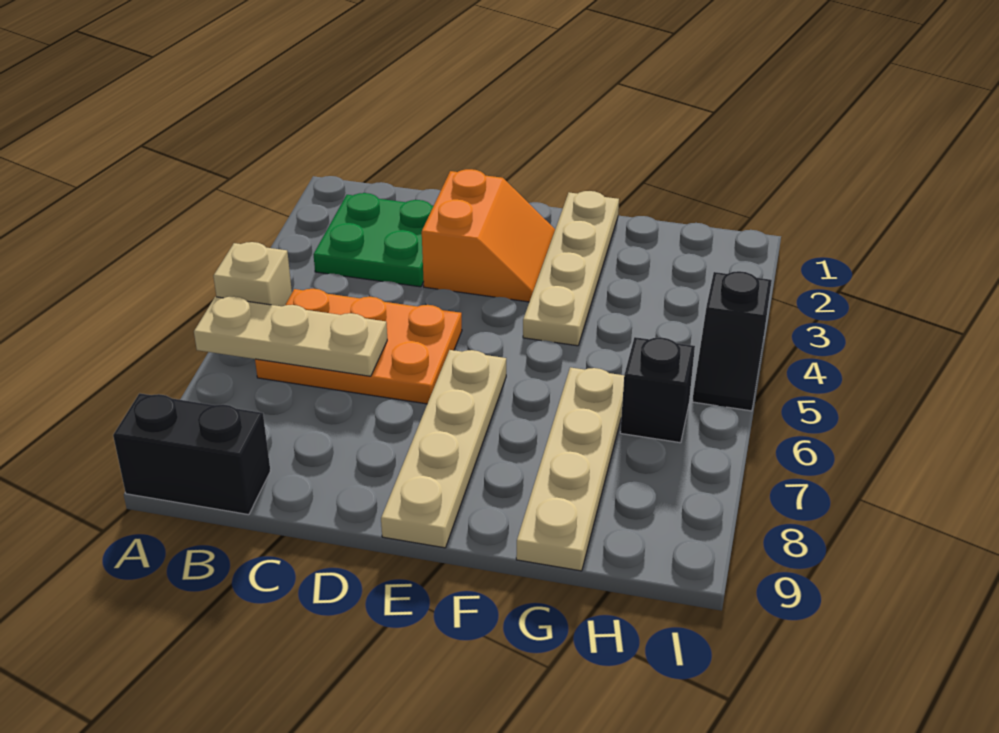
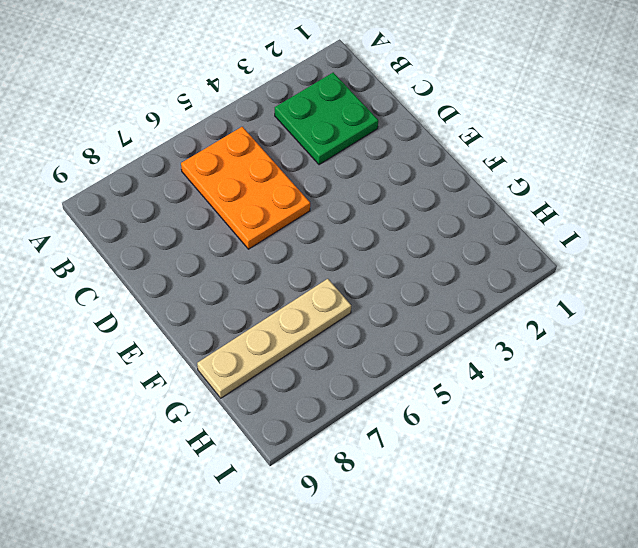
none -> tan 1x1 brick [213,242,292,306]
none -> black 1x2 brick [113,393,270,515]

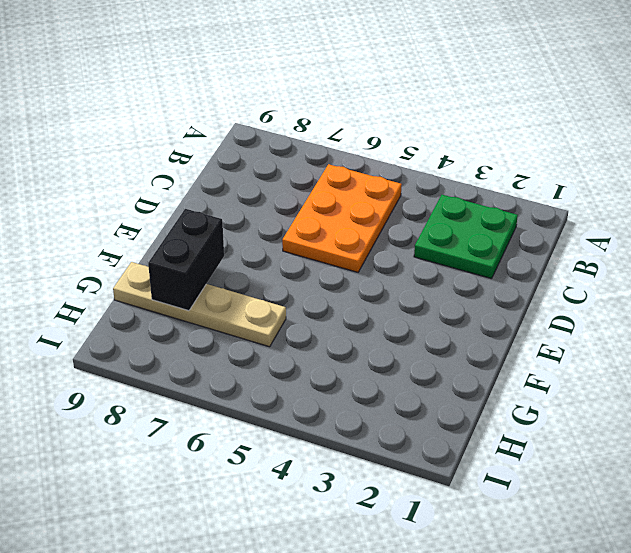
black 1x2 brick [148,209,224,311] -> black 1x2 brick moved to [113,393,270,515]
none -> tan 1x1 brick [213,242,292,306]
none -> orange 2x2 slope [422,169,555,302]

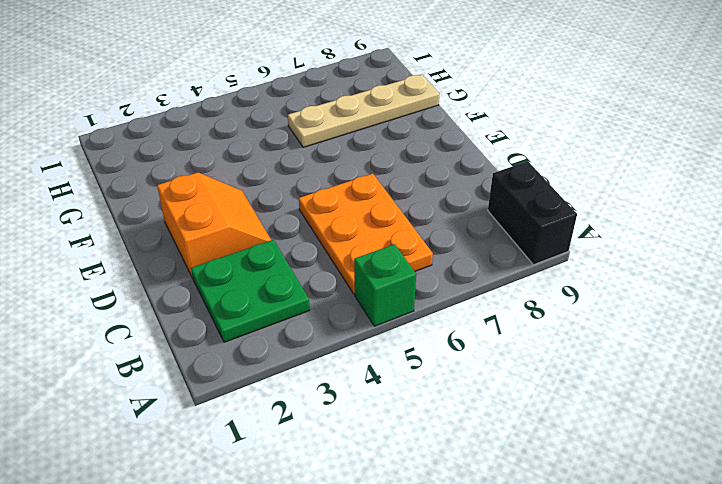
green 1x1 brick [354,244,416,326] -> tan 1x1 brick [213,242,292,306]
orange 2x2 slope [157,173,271,278] -> orange 2x2 slope turned to [422,169,555,302]
none -> tan 1x4 plate [381,350,506,548]
none -> tan 1x4 plate [523,191,619,346]

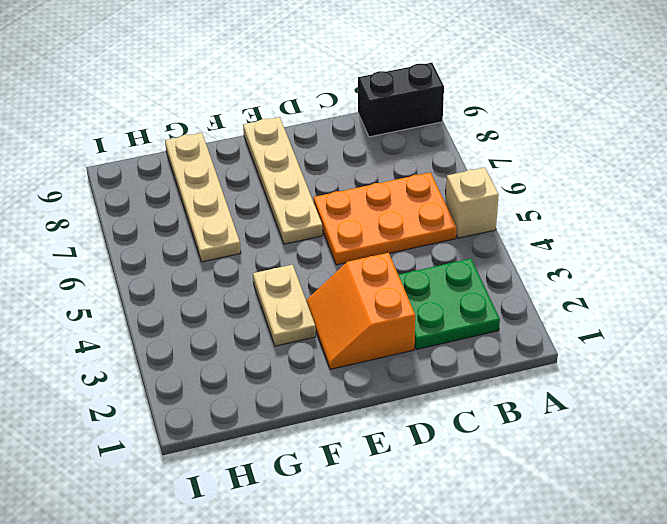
tan 1x2 plate [253,265,316,346] -> tan 1x4 plate [523,191,619,346]
none -> black 1x1 brick [620,337,695,443]
none -> black 1x2 slope [692,271,772,411]

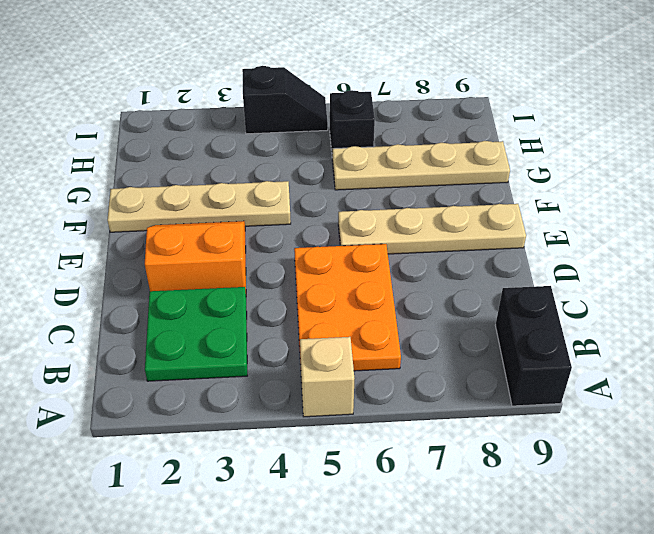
none -> tan 1x3 plate [194,296,387,376]

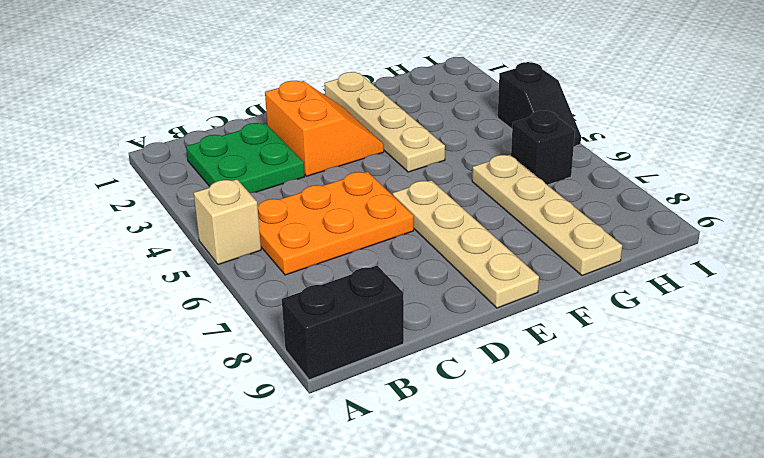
none -> tan 1x3 plate [194,296,387,376]

